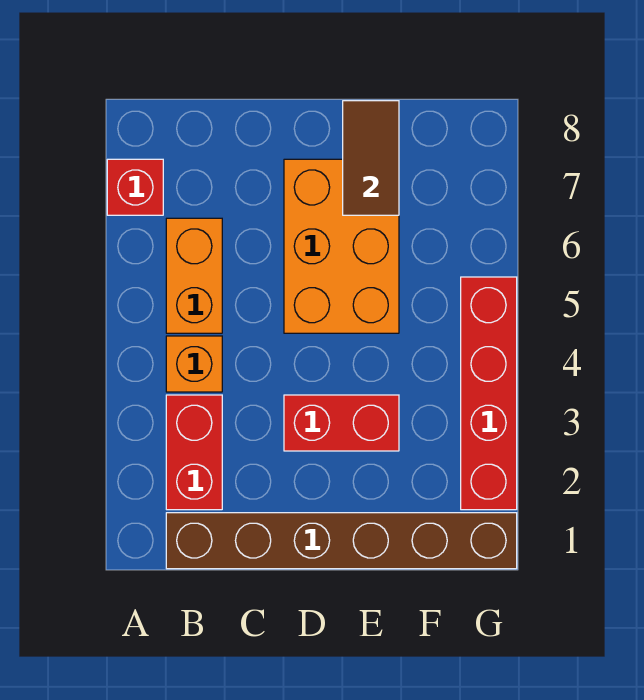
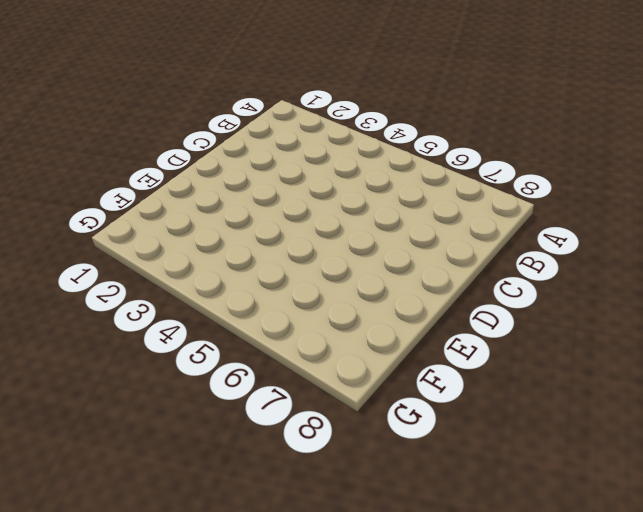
none -> red 1x1 brick [107,159,163,215]
none -> brown 1x6 brick [166,513,517,569]

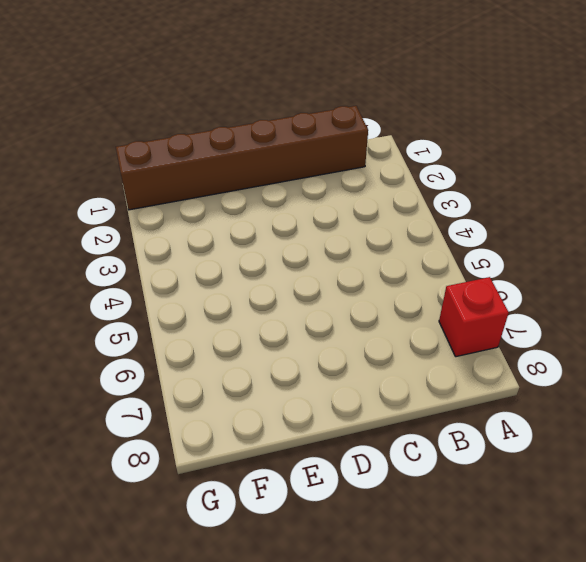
none -> red 1x2 brick [166,395,222,510]
none -> orange 1x1 brick [166,336,222,392]

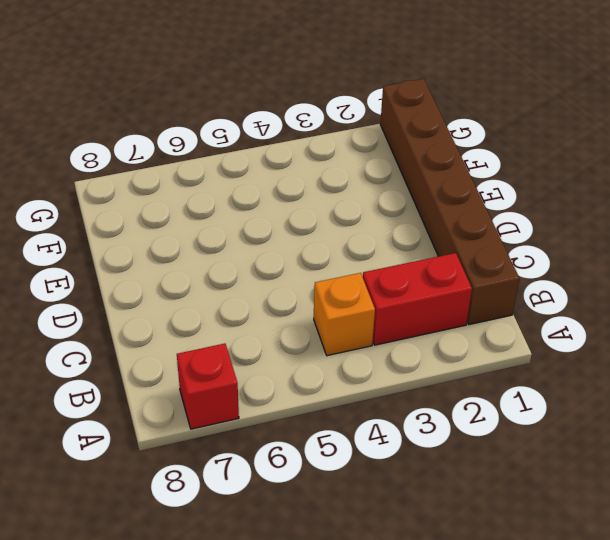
none -> orange 1x2 brick [166,218,222,333]
none -> red 1x2 brick [284,395,399,451]

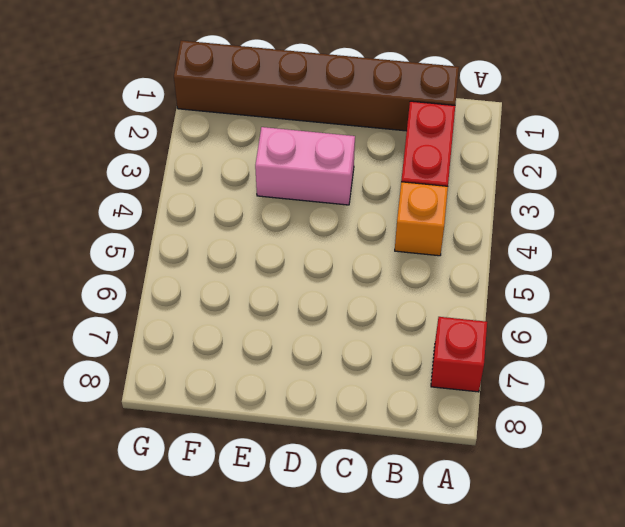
pink 1x2 brick [255,127,355,205] -> red 1x2 brick [284,395,399,451]
none -> orange 1x2 brick [166,218,222,333]
none -> orange 2x3 brick [284,159,399,333]

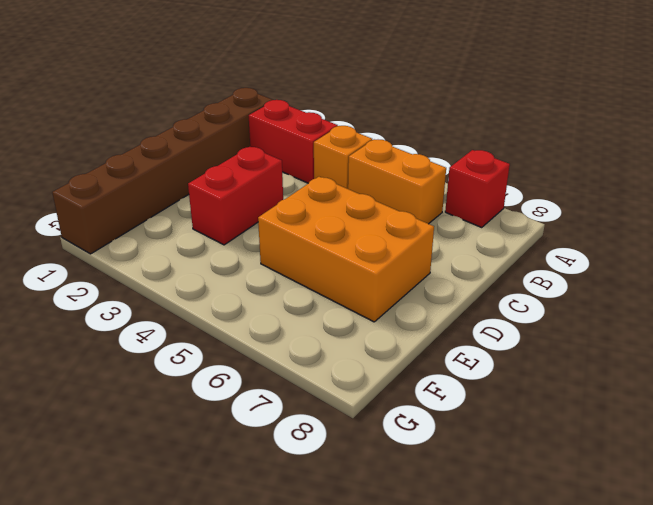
none -> red 1x4 brick [461,277,517,510]
none -> brown 1x2 tile [343,101,399,215]

